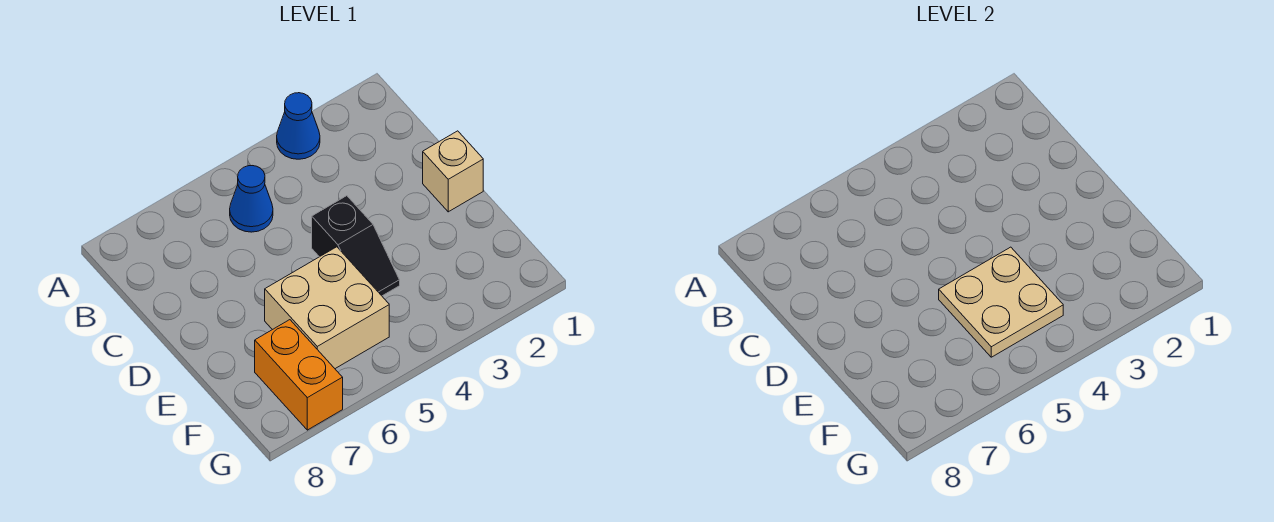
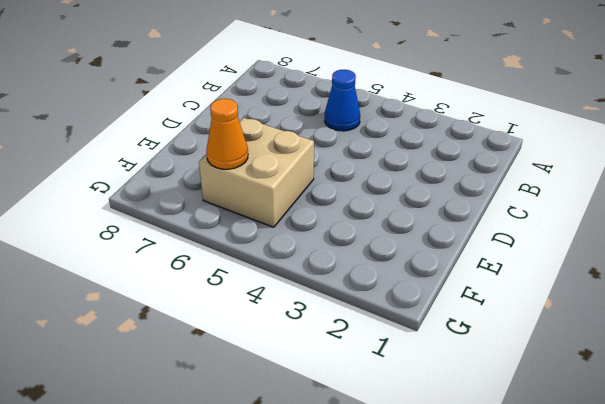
orange 1x1 cone [206,99,248,169] -> none
none -> blue 1x1 cone [277,93,320,159]
none -> tan 1x1 brick [423,131,483,212]

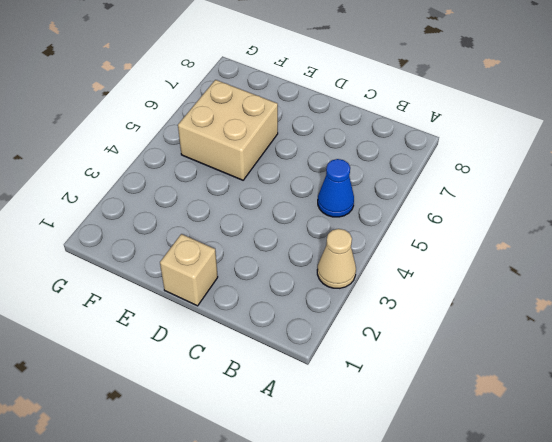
tan 1x1 cone [317,229,356,288] -> blue 1x1 cone [277,93,320,159]
none -> black 1x2 slope [312,196,400,296]
none -> orange 1x2 brick [255,320,343,430]

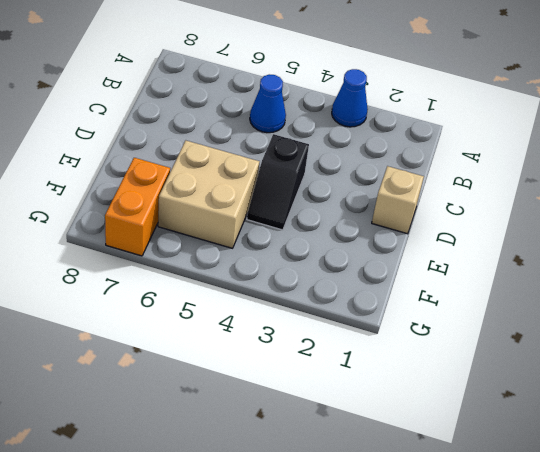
none -> tan 2x2 plate [939,247,1063,357]

